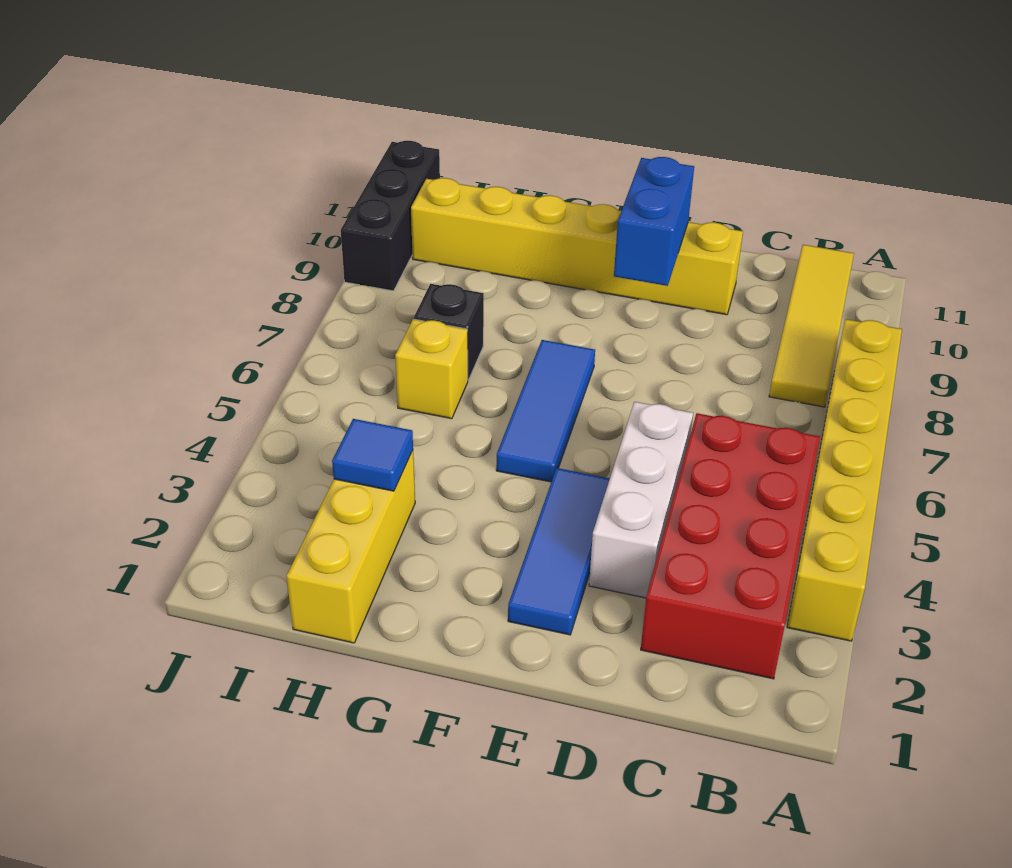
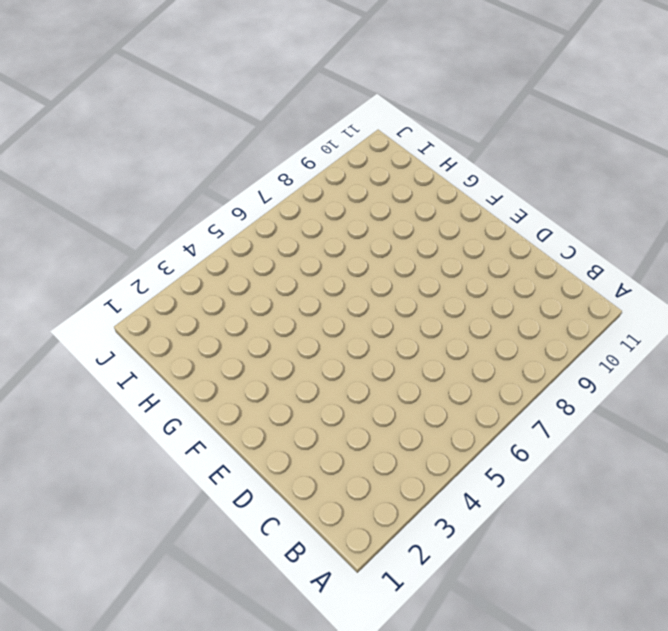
none -> yellow 1x6 brick [787,319,902,641]
none -> red 2x4 brick [641,413,820,679]
none -> yellow 1x4 tile [769,245,854,407]

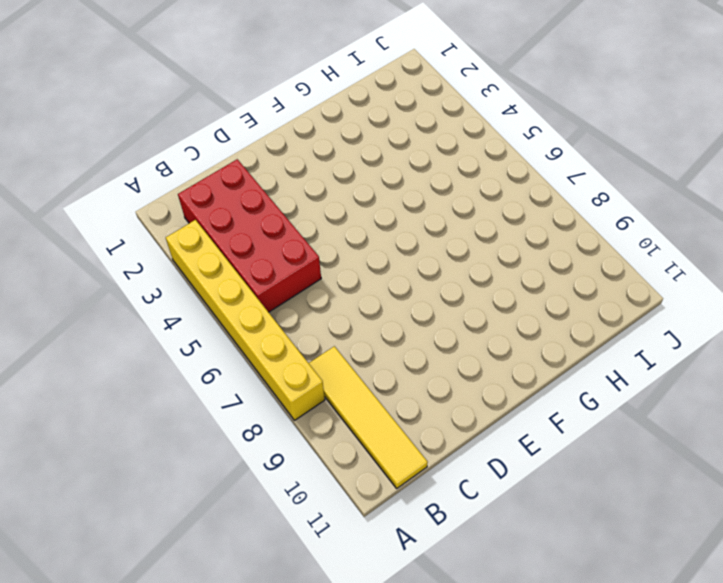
none -> white 1x3 brick [589,402,693,598]
none -> yellow 1x6 brick [411,178,743,315]
none -> blue 1x3 tile [508,468,610,635]

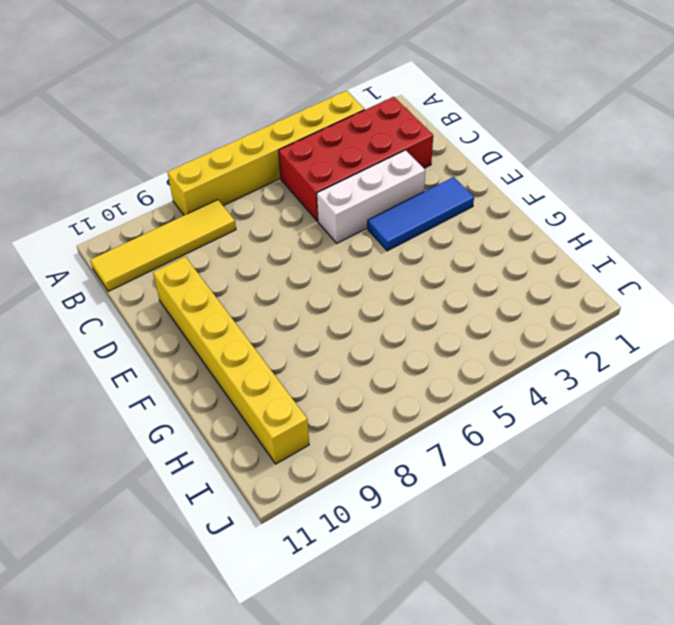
none -> blue 1x3 tile [496,340,595,482]
none -> yellow 1x3 brick [286,450,415,643]
none -> yellow 1x1 brick [395,319,468,419]

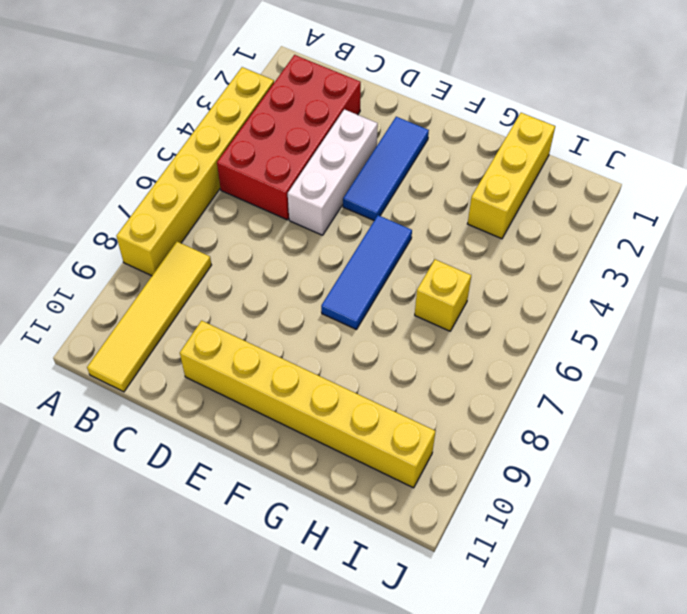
none -> black 1x1 brick [414,284,484,380]
none -> black 1x3 brick [341,141,440,291]
none -> blue 1x2 brick [614,157,694,286]

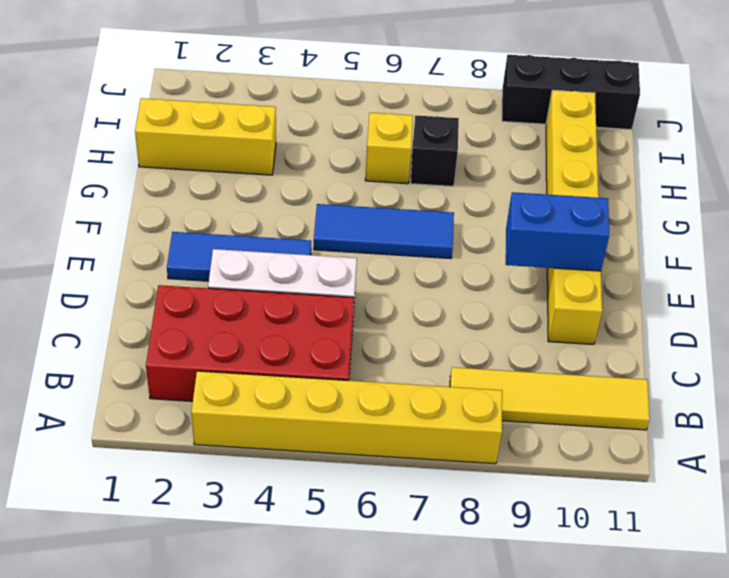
none -> blue 1x1 tile [332,419,413,491]

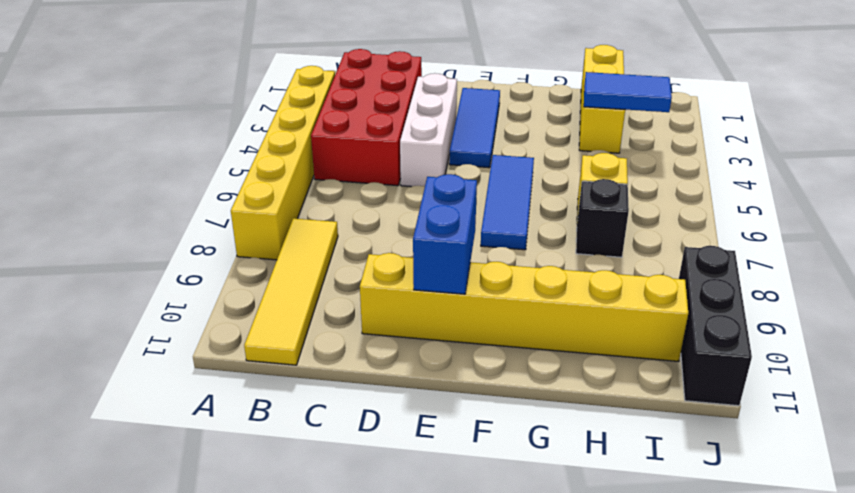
blue 1x2 tile [584,72,672,112] -> blue 1x1 tile [332,419,413,491]

